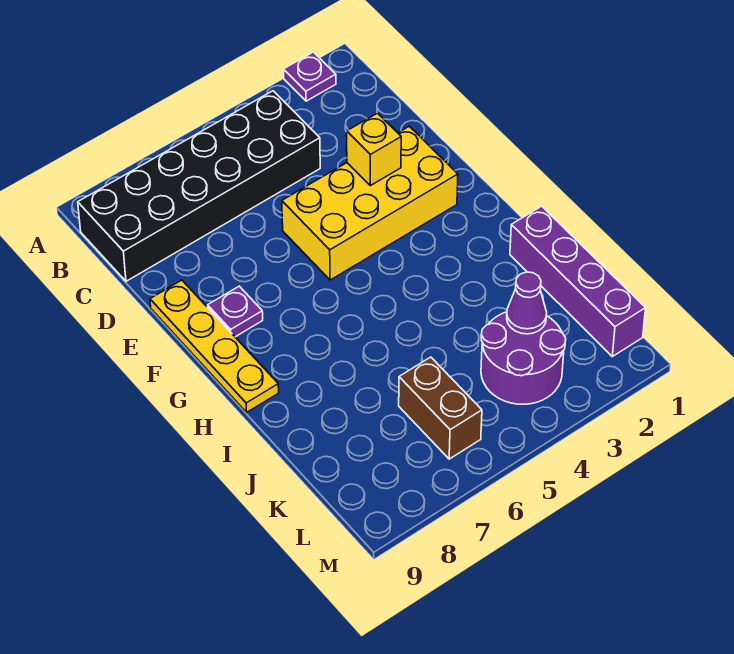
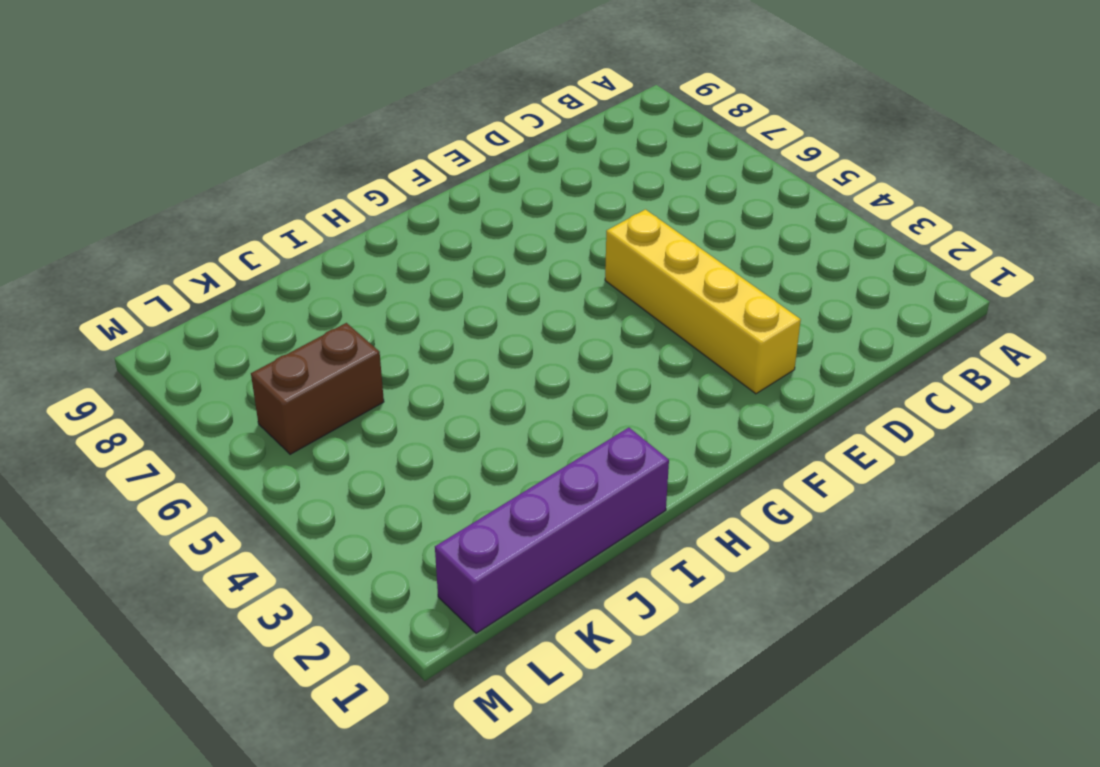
yellow 1x4 brick [605,209,801,394] -> yellow 2x4 brick [282,126,458,280]
none -> purple 1x1 plate [284,52,336,101]
none -> black 2x6 brick [78,91,320,281]

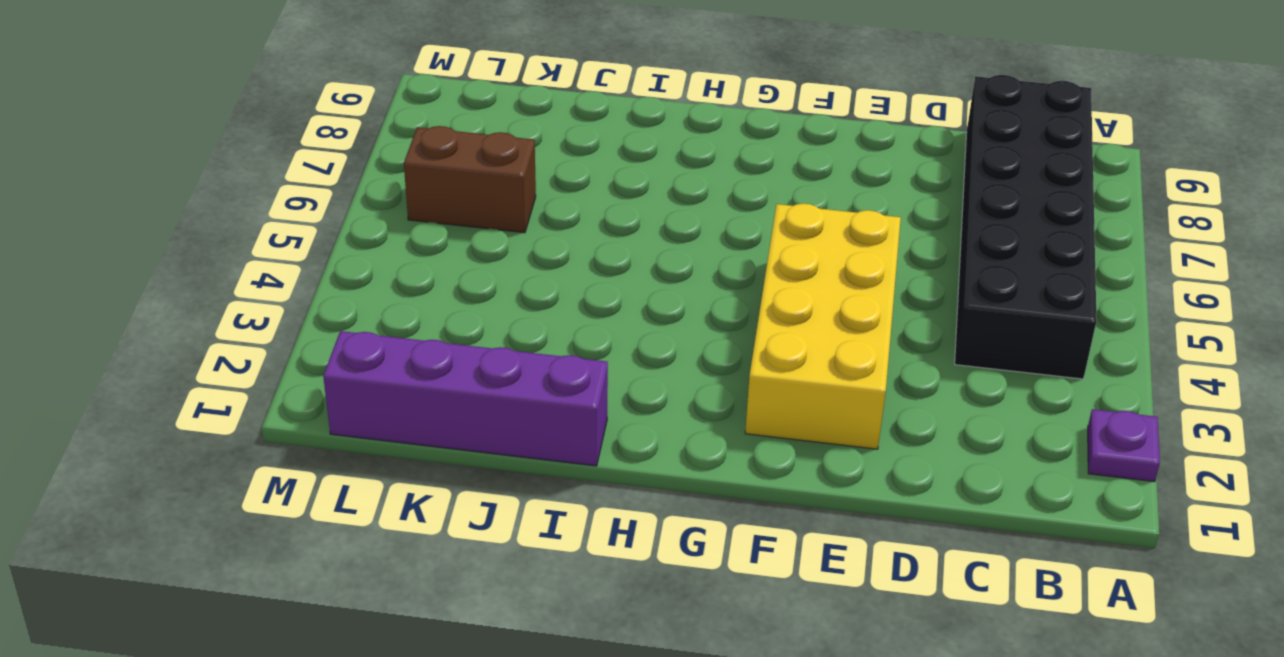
none -> yellow 1x4 plate [150,280,279,412]
none -> purple 1x1 plate [208,286,263,337]

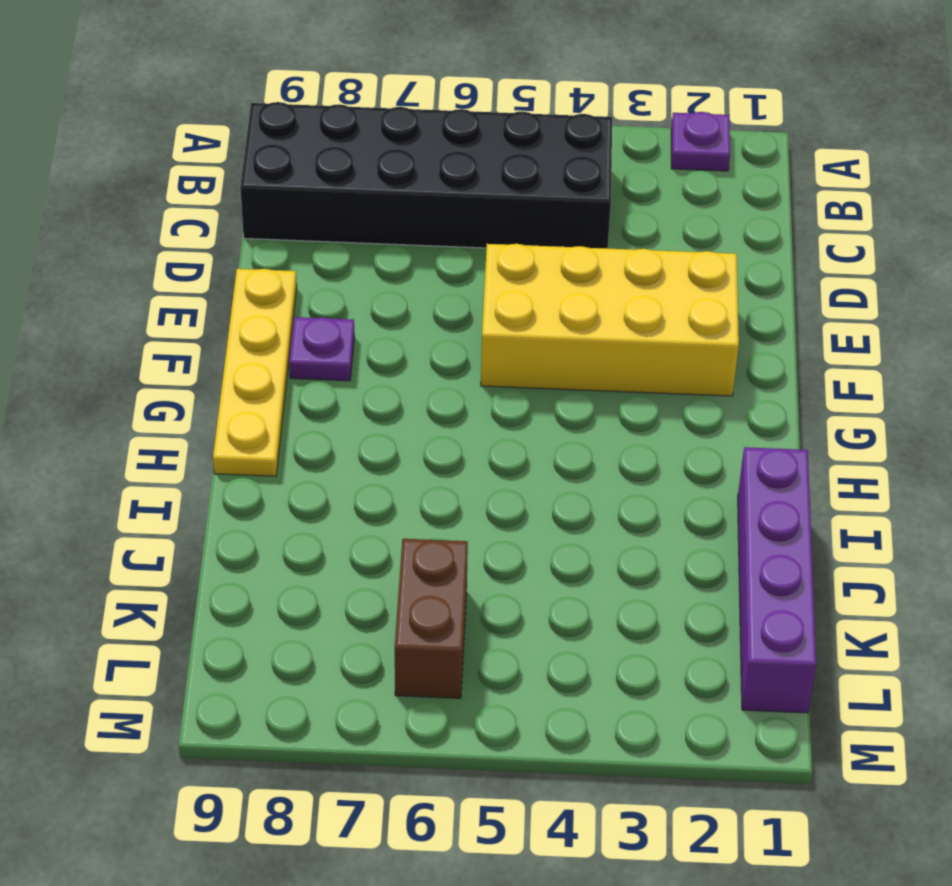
none -> purple 2x2 round brick [481,312,566,404]
none -> yellow 1x1 brick [347,113,401,186]

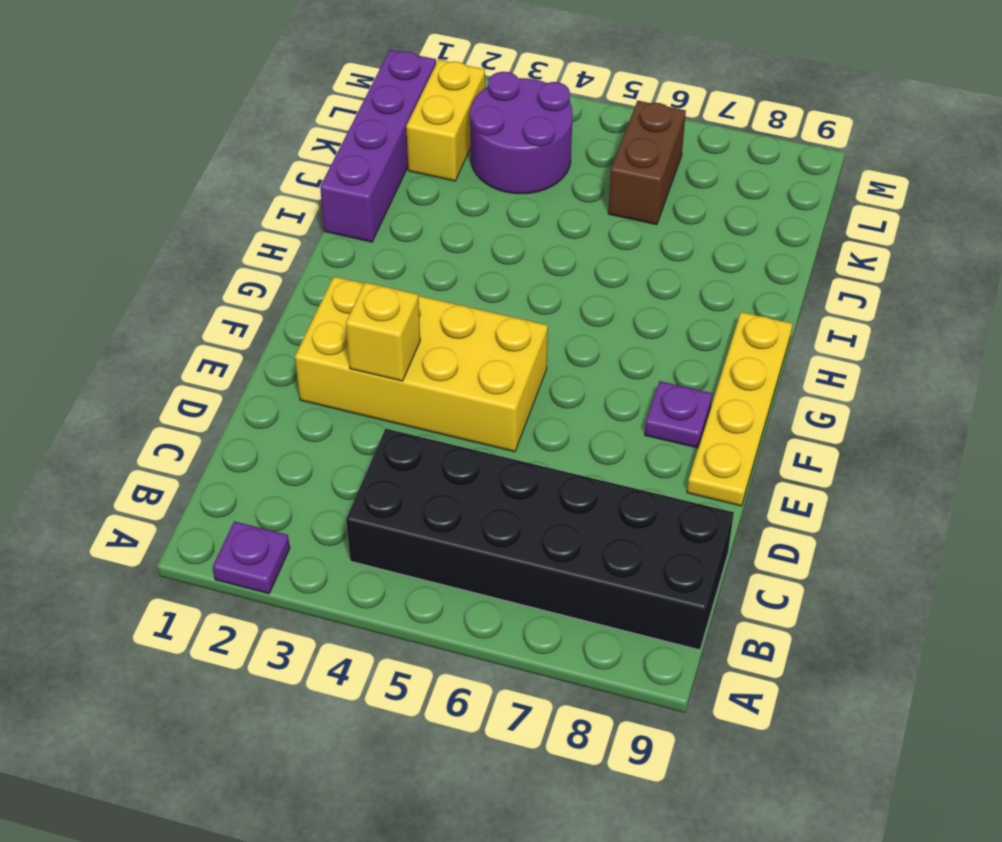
yellow 1x2 brick [406,60,485,181] -> none
none -> purple 1x1 cone [507,272,547,334]

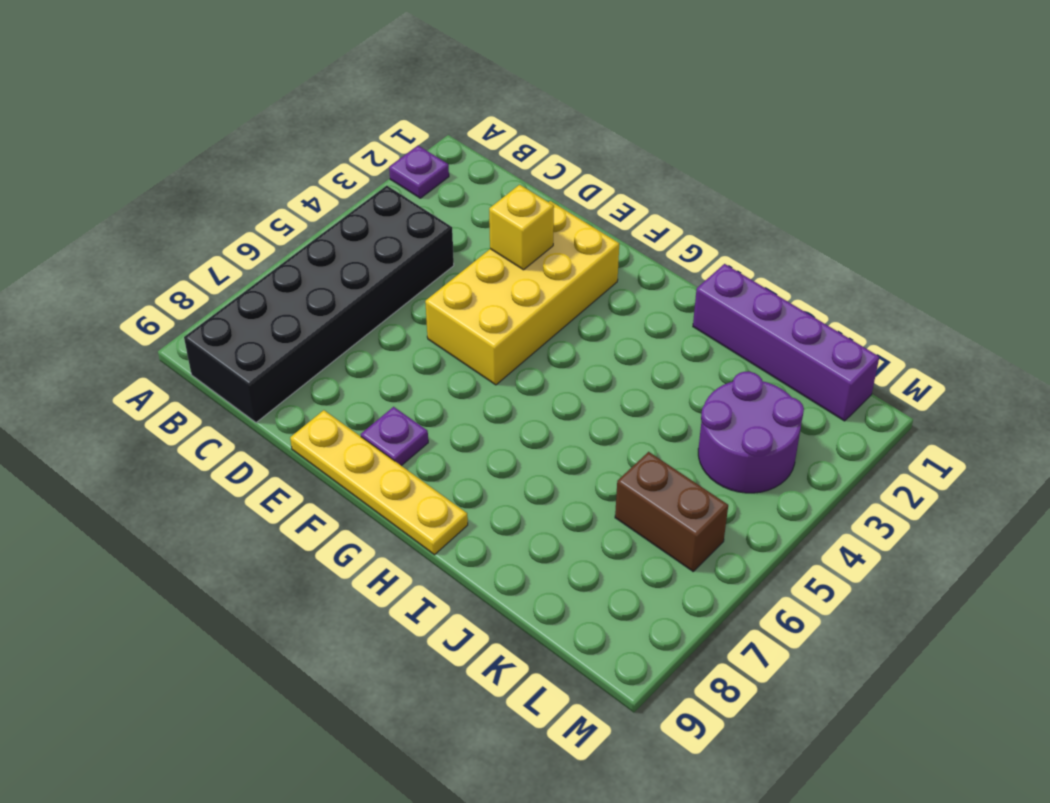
none -> purple 1x1 cone [507,272,547,334]

